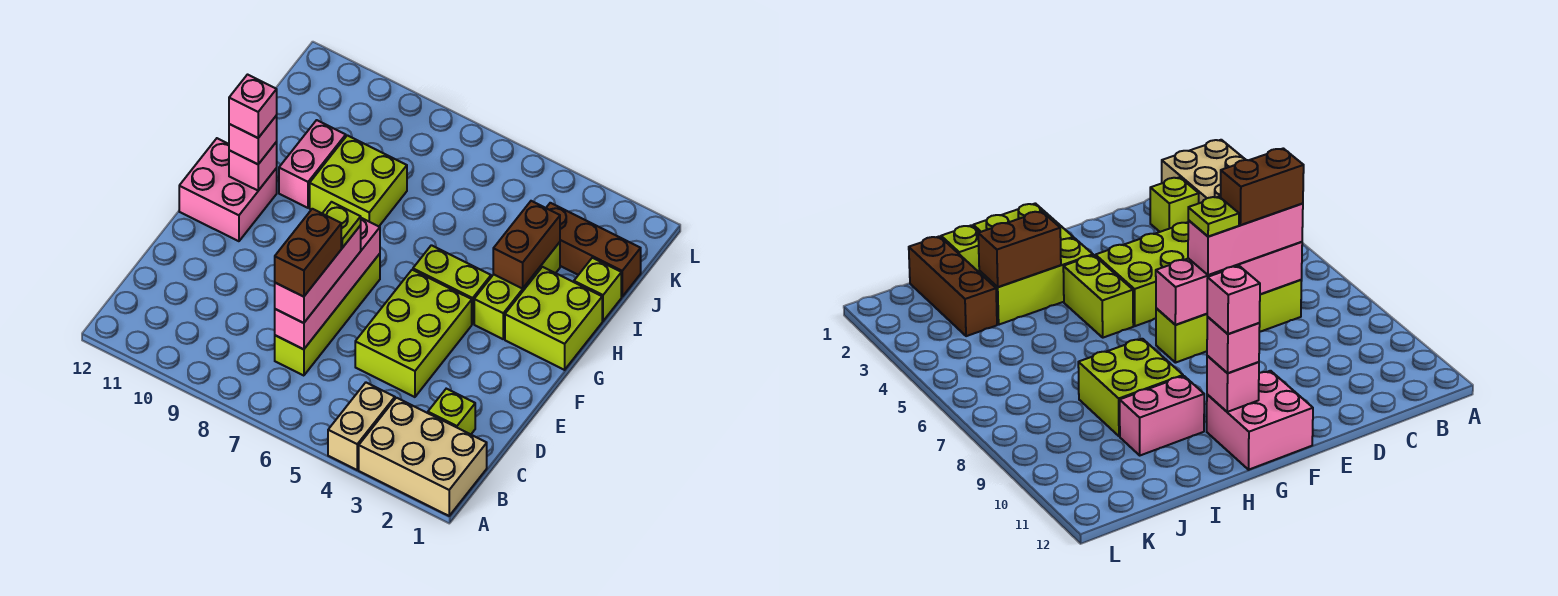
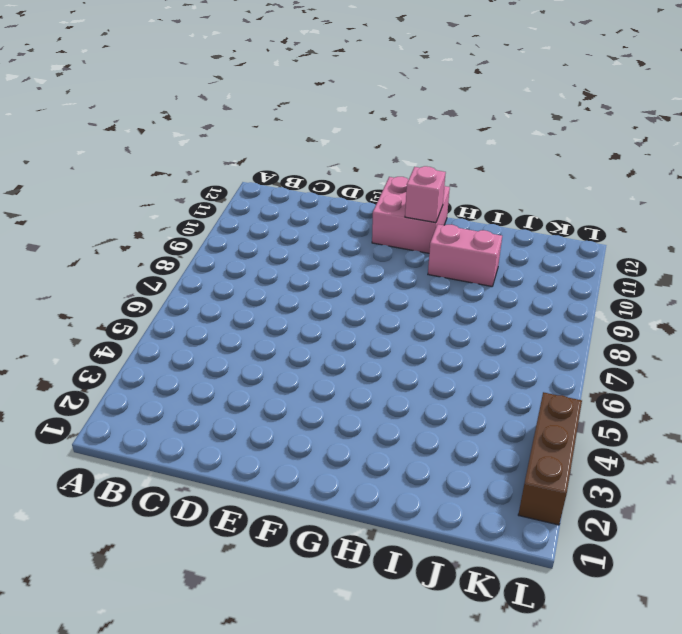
brown 1x3 brick [518,392,582,525] -> brown 1x3 brick moved to [546,203,641,297]
none -> tan 2x3 brick [359,398,487,516]
none -> tan 1x2 brick [328,383,395,470]
none -> lime 1x1 brick [428,389,475,434]

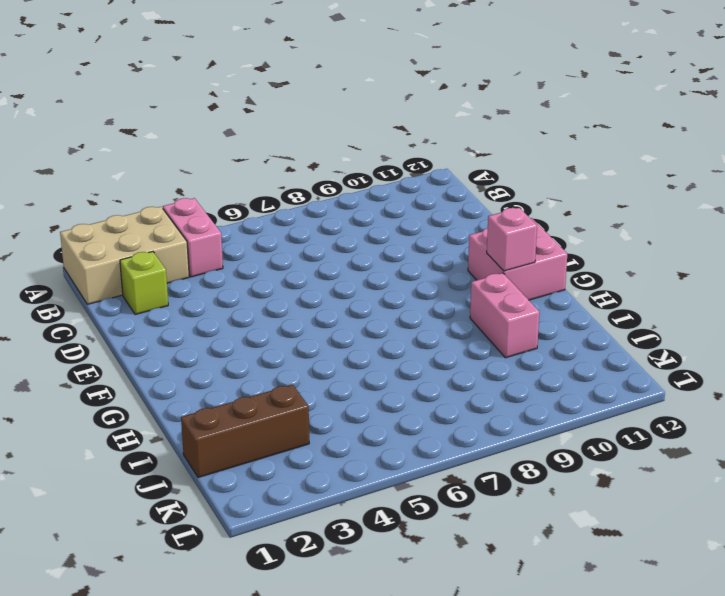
pink 1x2 brick [163,198,223,277] -> tan 1x2 brick [328,383,395,470]
none -> lime 1x4 brick [275,254,380,376]
none -> lime 2x3 brick [355,270,472,397]
none -> lime 2x2 brick [505,267,602,370]

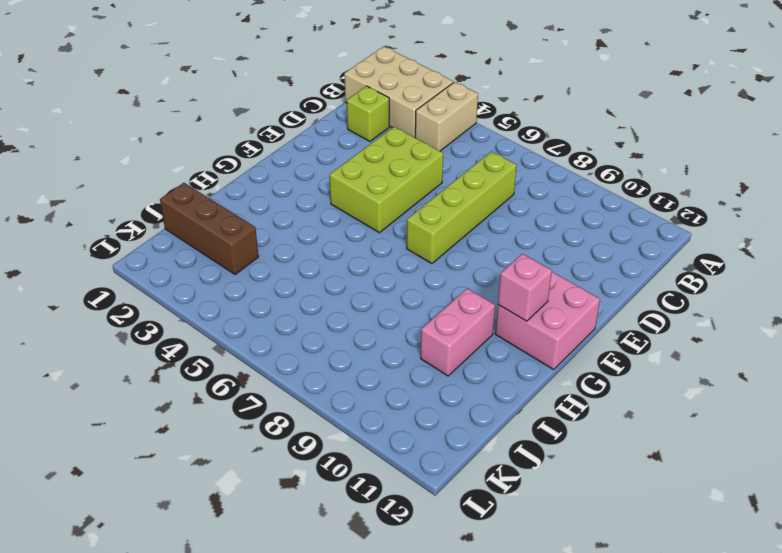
none -> lime 2x2 brick [505,267,602,370]
none -> lime 1x3 brick [474,242,560,339]
none -> lime 1x2 brick [413,245,491,324]

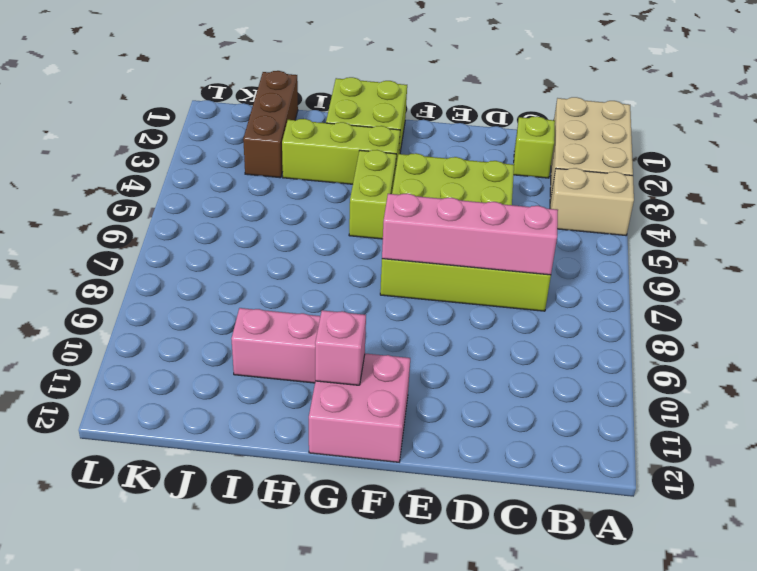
none -> lime 2x2 brick [310,135,407,226]
none -> lime 1x1 brick [574,258,621,321]
none -> brown 1x2 brick [493,201,560,289]

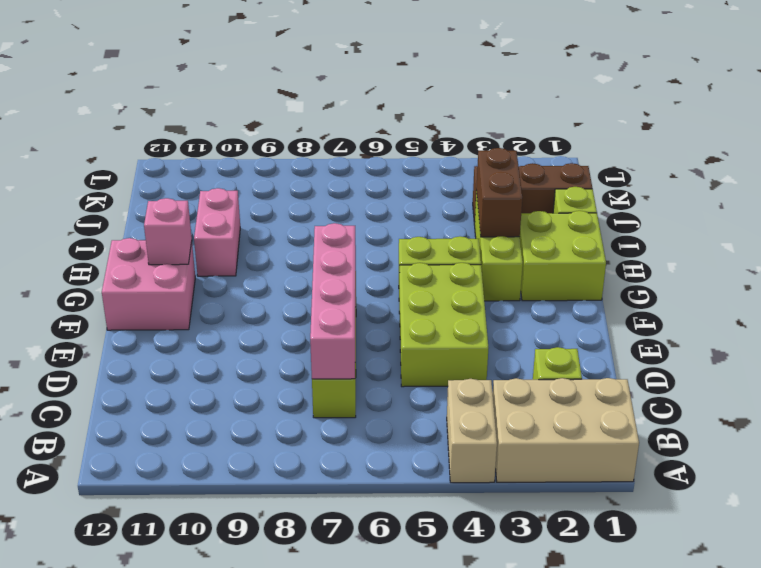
none -> lime 2x2 brick [310,135,407,226]
none -> pink 1x3 brick [275,225,361,323]
none -> pink 1x1 brick [229,116,277,164]

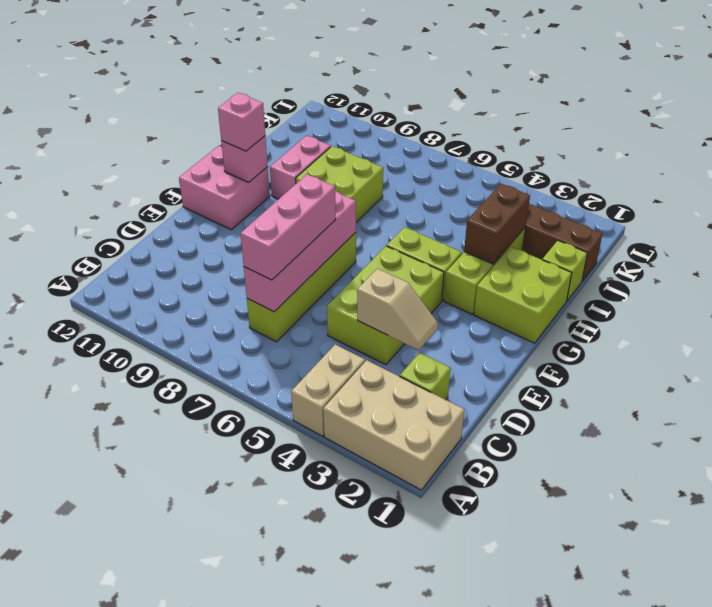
tan 1x2 slope [357,269,438,350] -> none
none -> brown 1x2 brick [275,209,341,297]
none -> lime 1x1 plate [322,202,361,248]
none -> pink 1x1 brick [229,75,277,138]

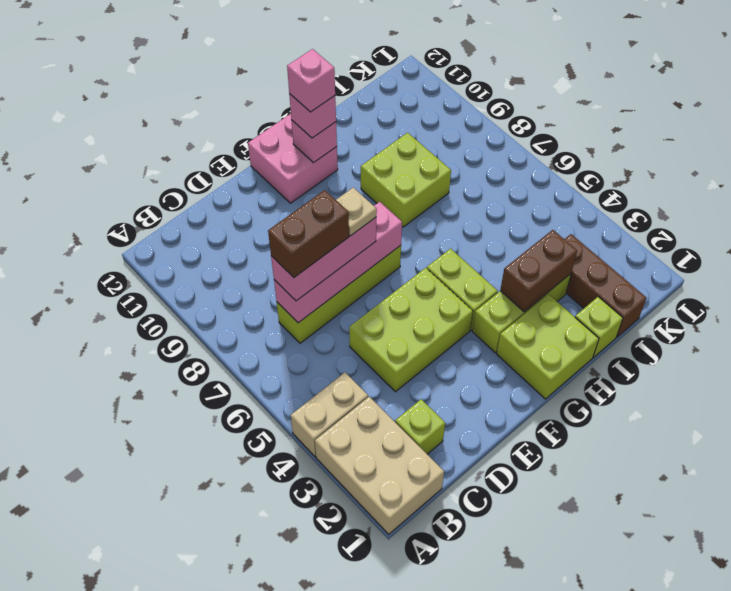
tan 1x1 plate [336,188,377,236] -> lime 1x1 plate [322,202,361,248]
none -> pink 1x2 brick [279,120,346,208]

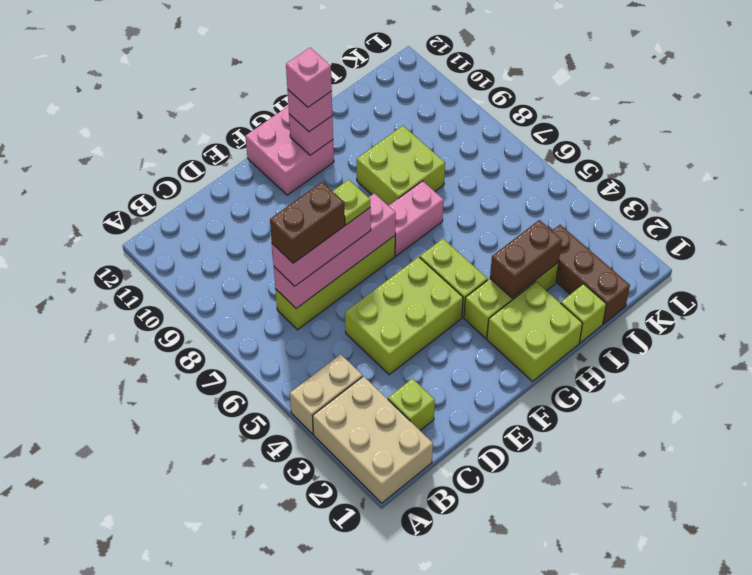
pink 1x2 brick [389,181,444,256] -> pink 1x2 brick moved to [279,120,346,208]

